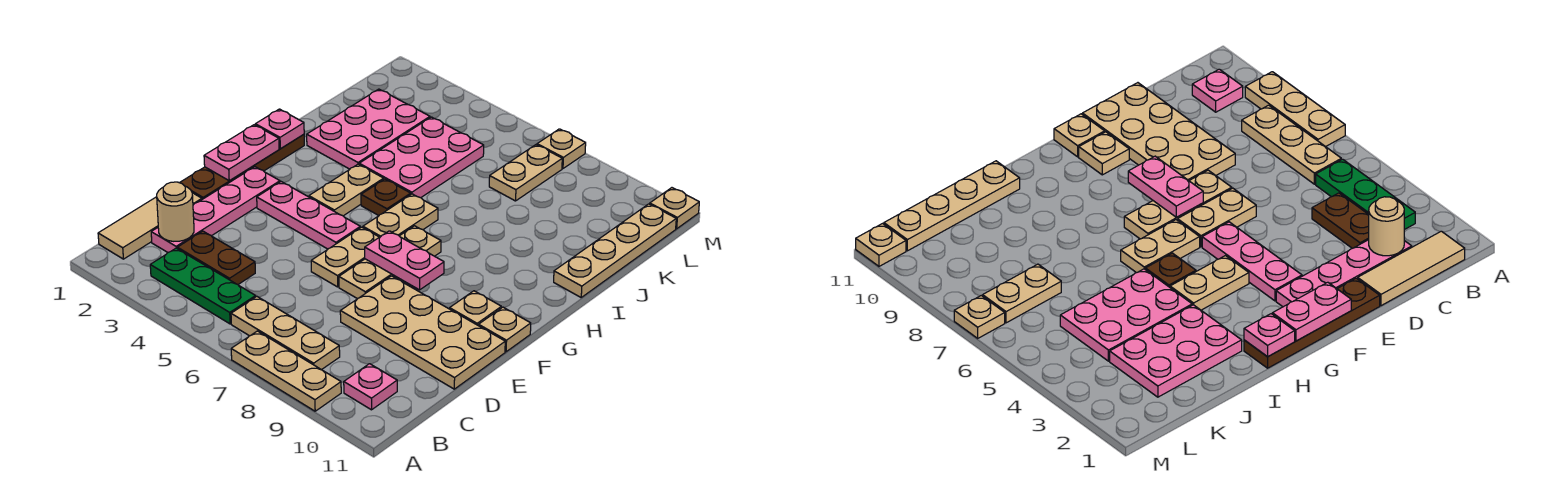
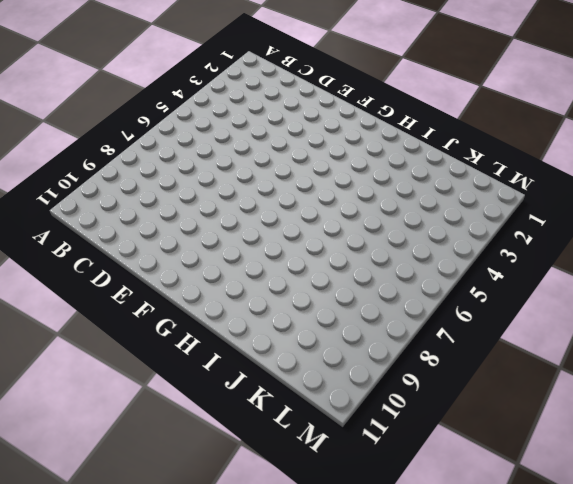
none -> tan 1x3 plate [231,331,341,411]
none -> tan 1x3 tile [98,193,202,259]
none -> green 1x3 plate [150,248,256,324]

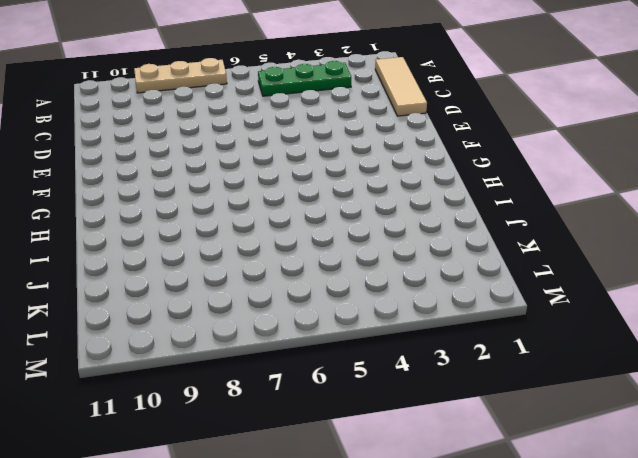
none -> tan 1x3 plate [231,297,340,370]
none -> pink 1x1 plate [344,364,397,410]
none -> pink 1x4 plate [151,167,280,253]

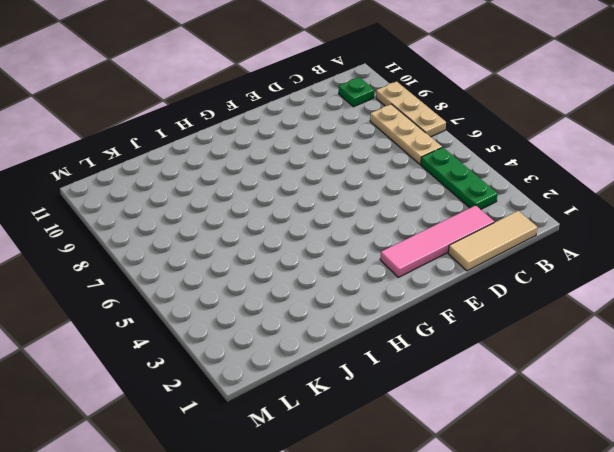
green 1x1 plate [339,77,374,107] -> pink 1x1 plate [344,364,397,410]
pink 1x4 tile [380,205,494,277] -> pink 1x4 plate [151,167,280,253]
none -> brown 1x2 plate [177,231,255,284]
none -> tan 2x4 plate [340,276,505,389]
none -> brown 1x4 plate [180,134,304,199]

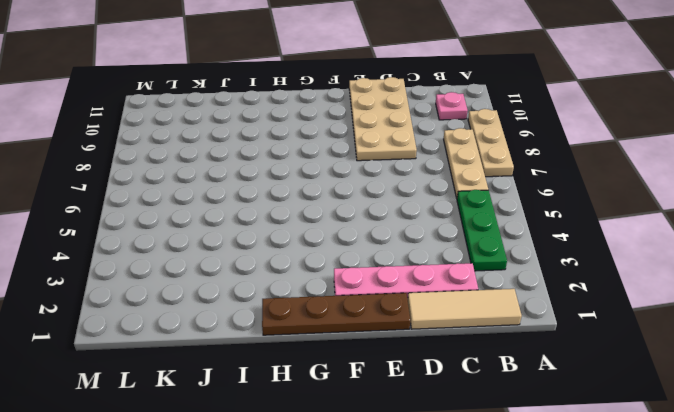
none -> brown 1x2 plate [177,231,255,284]
none -> tan 1x2 plate [311,227,379,287]
none -> tan 1x3 plate [339,226,441,299]

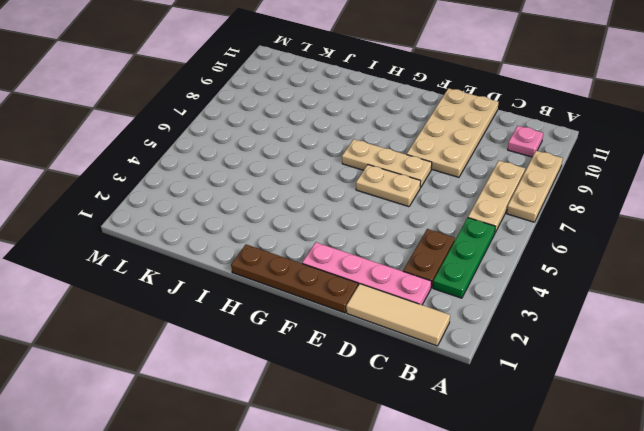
none -> pink 1x3 plate [257,182,360,249]
none -> tan 1x1 plate [450,291,501,326]
none -> tan 1x1 plate [479,307,531,352]

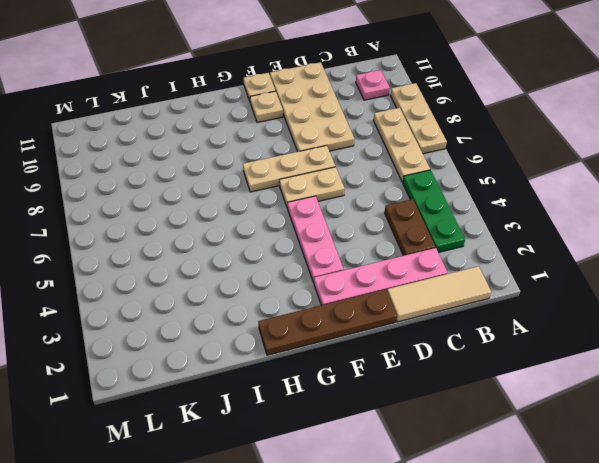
none -> tan 1x2 plate [309,164,384,216]
none -> tan 1x2 plate [363,194,438,237]
none -> brown 1x1 plate [361,179,411,215]

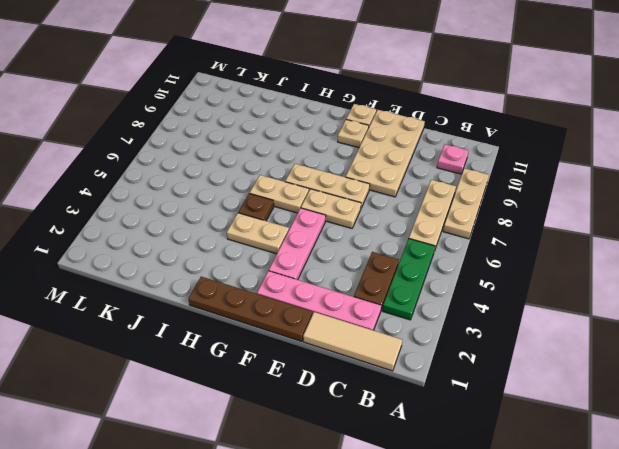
none -> pink 2x3 plate [307,89,430,169]
none -> pink 2x3 plate [359,117,484,198]
none -> tan 1x4 plate [554,204,676,297]

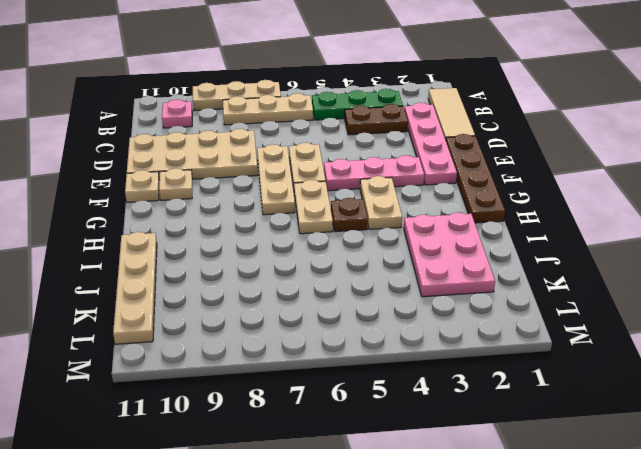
none -> pink 2x3 plate [359,117,484,198]
none -> tan 1x2 plate [489,145,562,201]
none -> tan 1x1 plate [537,129,586,169]

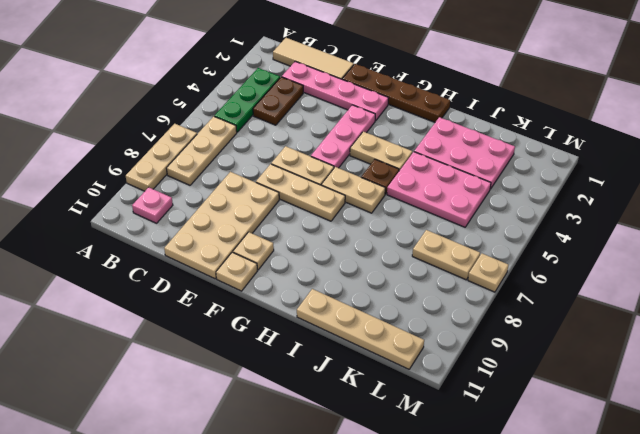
none -> tan 1x1 plate [650,188,699,229]
none -> tan 1x1 round brick [157,182,194,241]
none -> pink 1x2 plate [204,125,279,180]

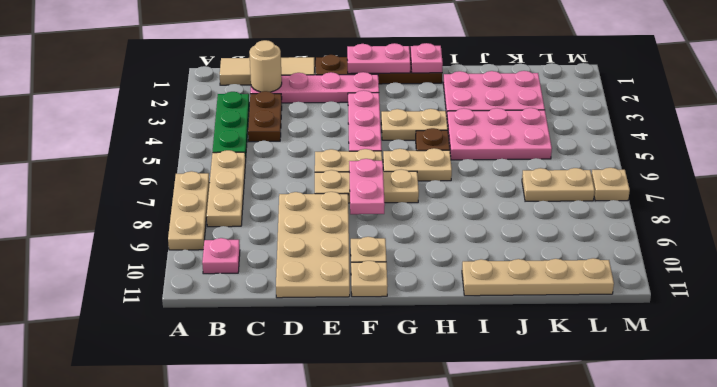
none -> tan 1x1 plate [650,188,699,229]

